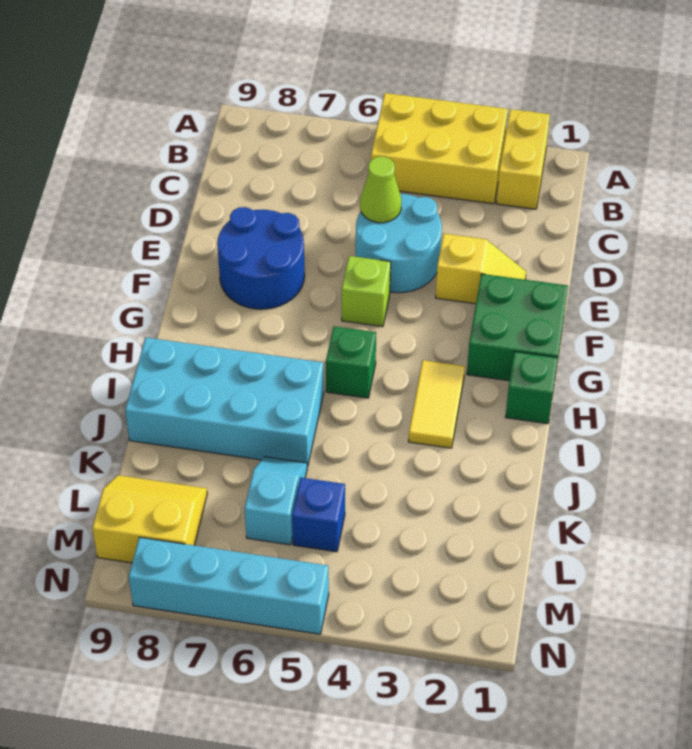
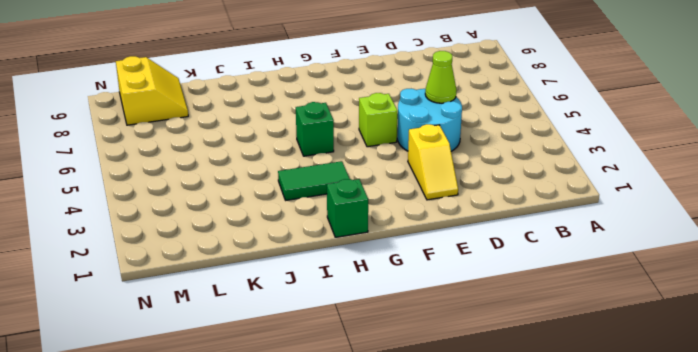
green 1x2 tile [278,161,350,200] -> yellow 1x2 tile [408,360,465,448]
none -> yellow 1x2 brick [496,109,550,209]
none -> yellow 2x3 brick [371,93,508,204]
none -> blue 2x2 round brick [217,207,305,309]

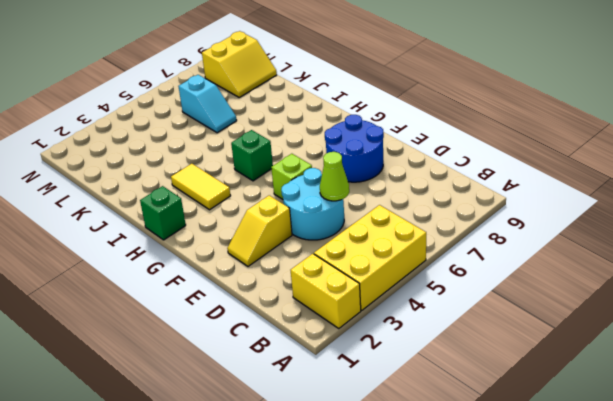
none -> green 2x2 brick [467,274,568,381]
none -> cyan 2x4 brick [125,338,324,466]
none -> blue 1x1 brick [292,478,345,552]

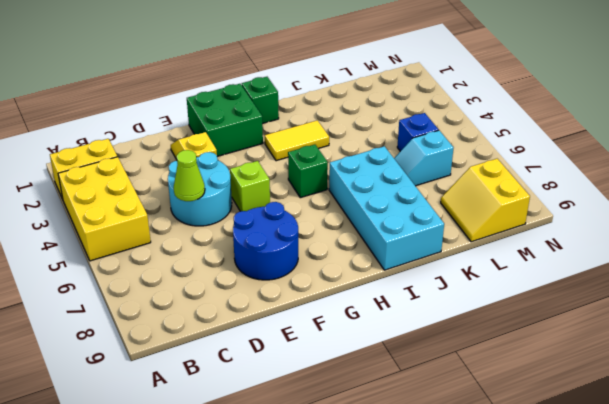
none -> cyan 1x4 brick [129,537,329,634]

